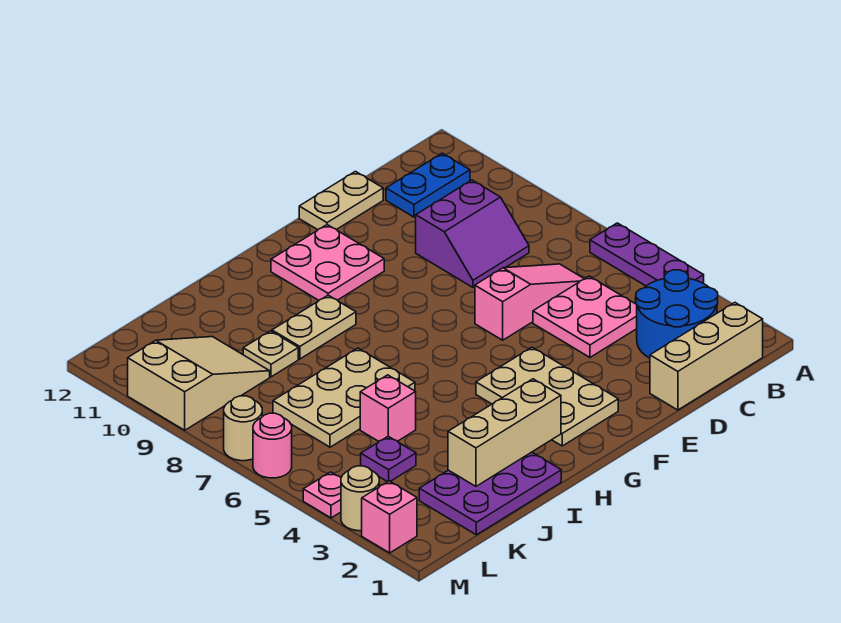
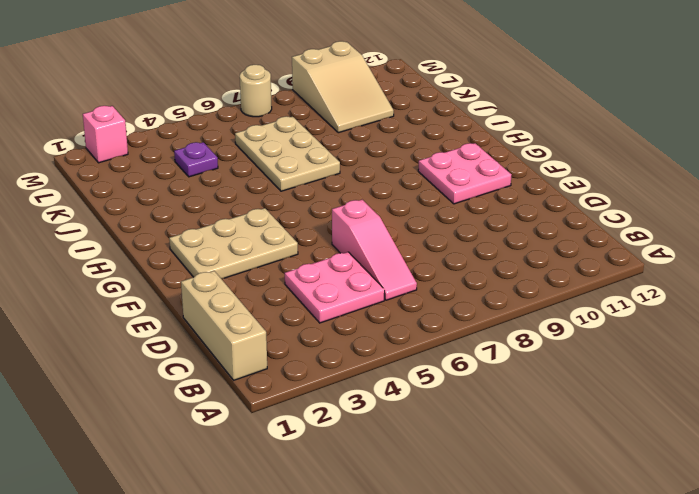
none -> purple 1x3 plate [590,223,704,286]
none -> blue 2x2 round brick [636,270,718,358]
none -> blue 1x2 plate [386,153,470,217]

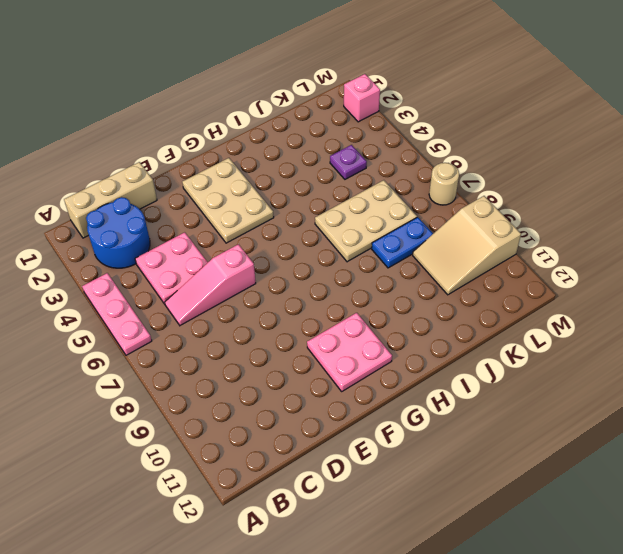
pink 1x3 plate [82,273,152,355] -> purple 1x3 plate [590,223,704,286]
blue 1x2 plate [372,217,433,268] -> blue 1x2 plate moved to [386,153,470,217]
none -> purple 2x2 slope [416,180,529,287]
none -> tan 1x2 plate [299,171,383,230]
none -> tan 1x2 plate [272,295,356,359]

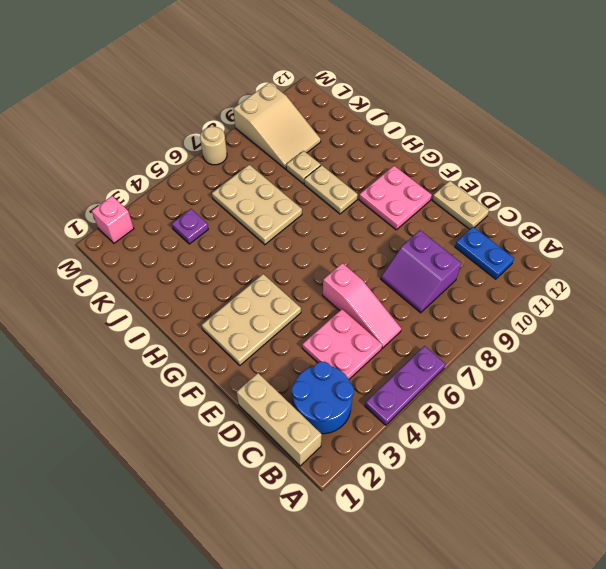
none -> purple 2x3 plate [419,452,561,535]
none -> pink 1x1 brick [360,375,416,441]
none -> tan 1x1 round brick [341,466,379,531]

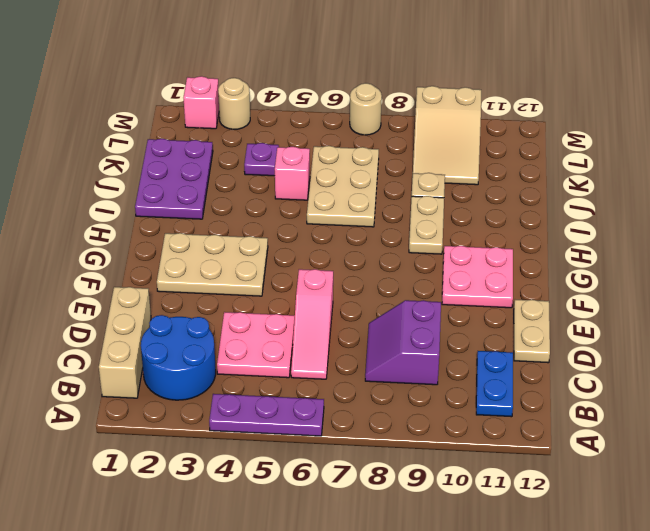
none -> pink 1x1 plate [303,472,341,518]
none -> pink 1x1 round brick [253,413,292,478]
none -> tan 1x3 brick [448,379,561,486]

